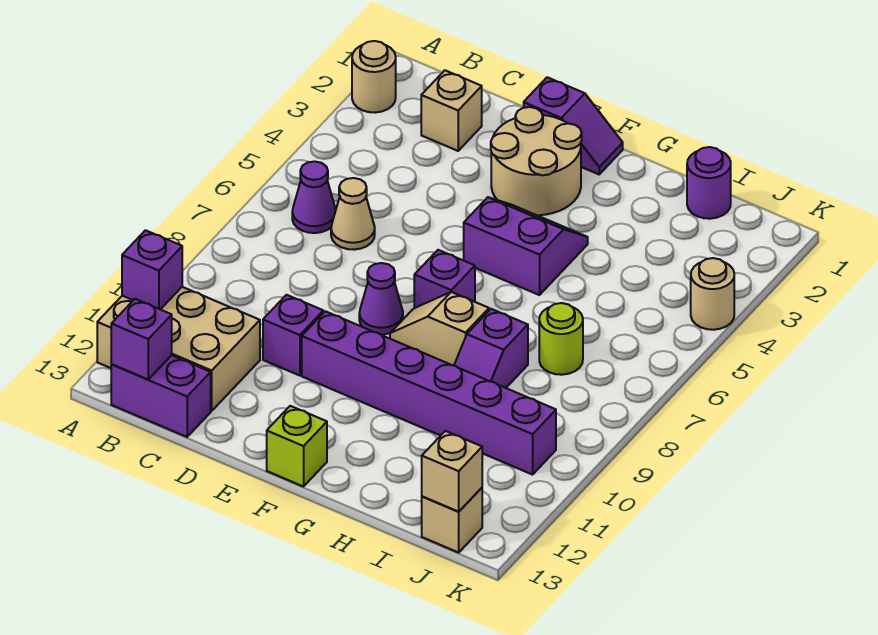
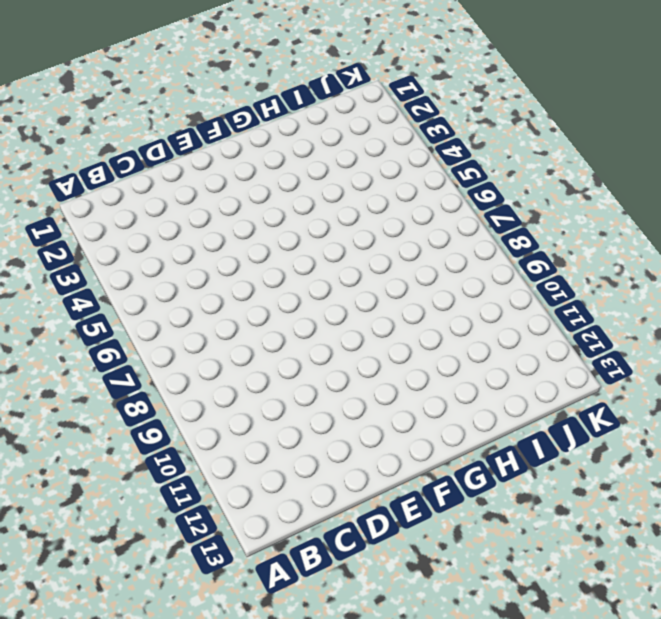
none -> tan 1x1 round brick [352,41,396,113]
none -> tan 2x3 brick [97,287,260,411]
none -> purple 1x1 cone [292,161,336,233]

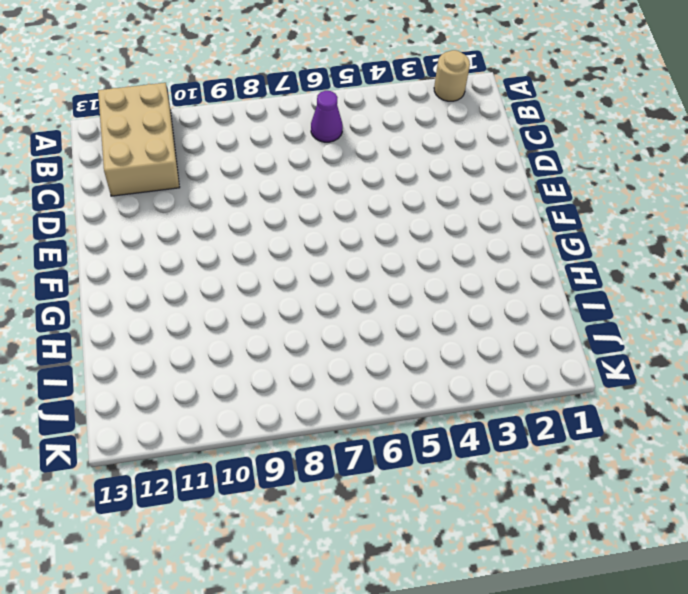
none -> purple 1x2 brick [111,355,211,437]
none -> tan 1x1 brick [421,70,482,151]
none -> tan 1x1 cone [331,178,375,250]

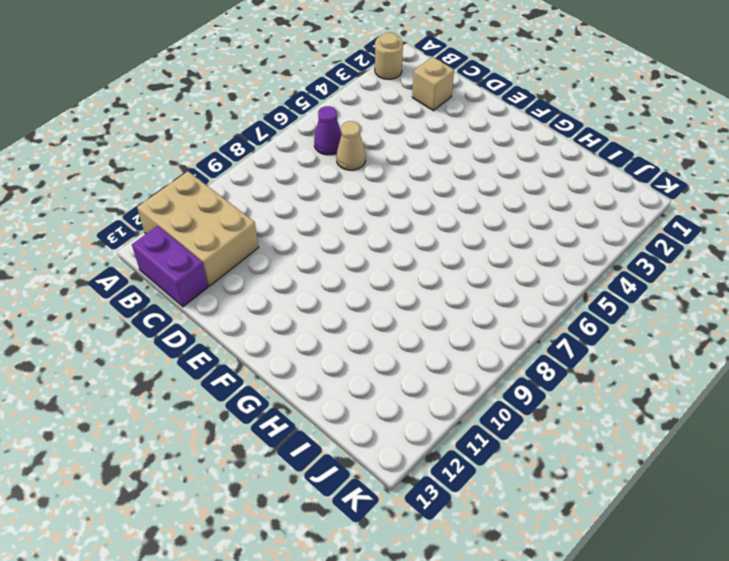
none -> purple 1x1 brick [263,295,323,376]
none -> purple 1x2 slope [524,77,623,174]
none -> tan 2x2 round brick [491,107,582,215]

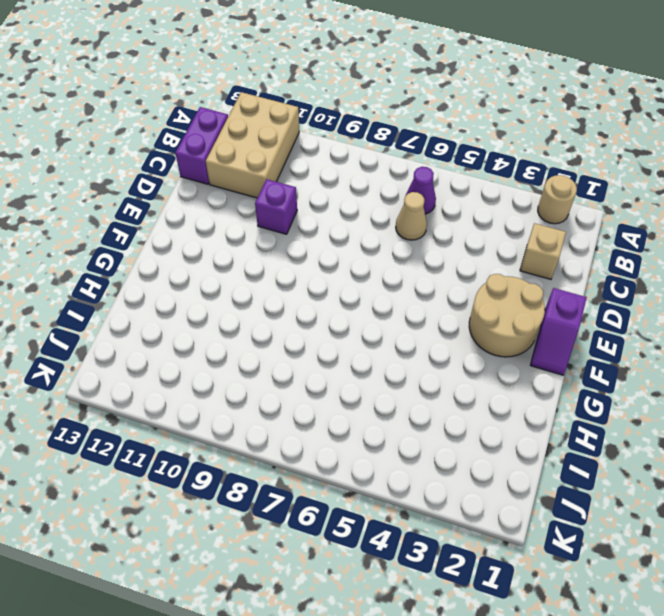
none -> purple 1x1 cone [359,263,403,335]
none -> purple 1x6 brick [302,311,556,475]
none -> purple 2x2 slope [464,197,588,295]

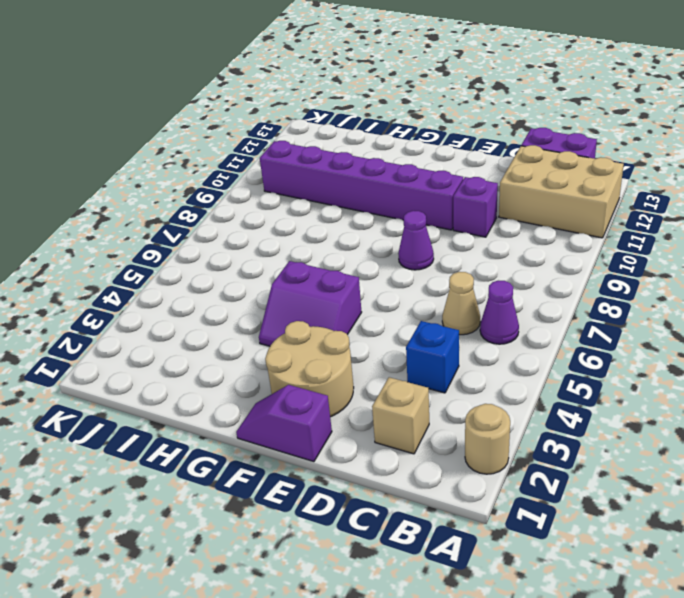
blue 1x1 brick [406,321,459,393] -> none
none -> purple 1x1 brick [414,250,475,308]
none -> tan 1x2 slope [390,292,489,365]
none -> lime 1x1 brick [267,406,327,487]

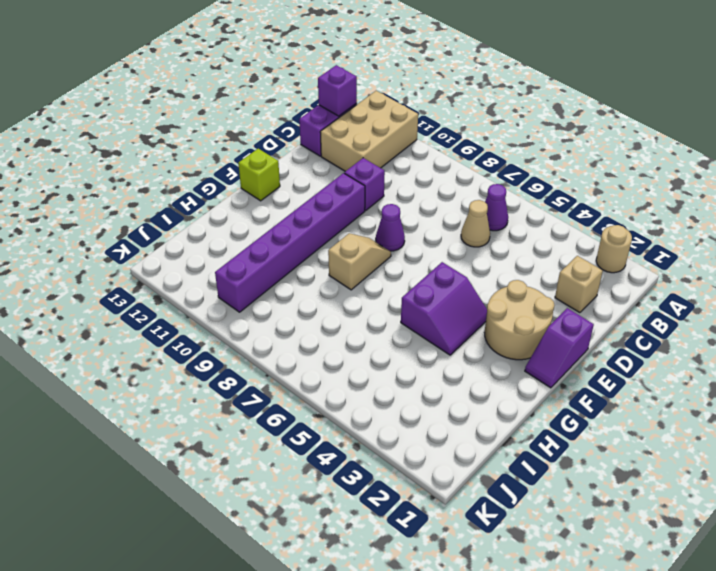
none -> purple 1x1 brick [414,250,475,308]
none -> purple 1x2 slope [454,309,528,388]
none -> purple 1x1 round brick [687,147,731,219]

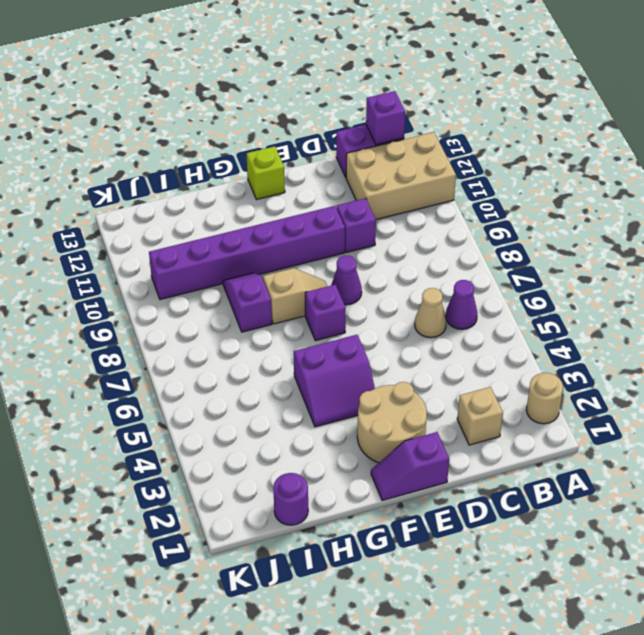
none -> lime 1x1 round brick [539,303,583,375]
none -> tan 1x1 brick [422,488,482,553]
none -> tan 1x1 round brick [691,258,734,330]

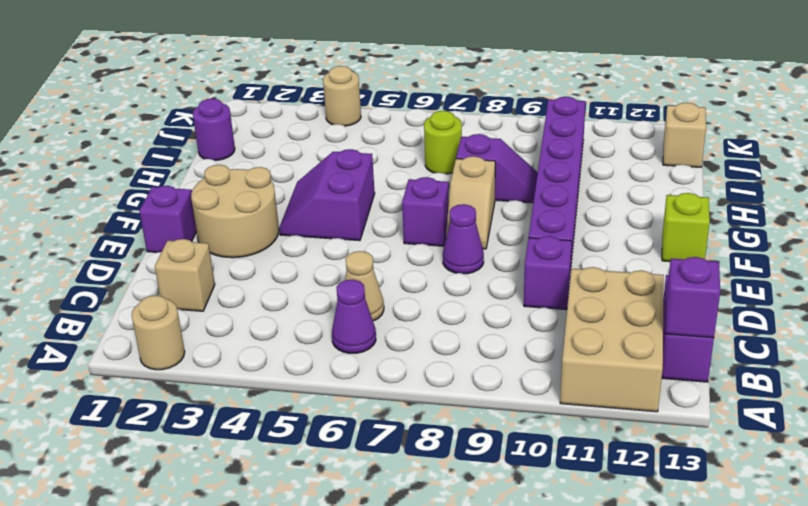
none -> purple 1x1 brick [122,230,182,309]
none -> tan 1x1 brick [422,431,482,512]

